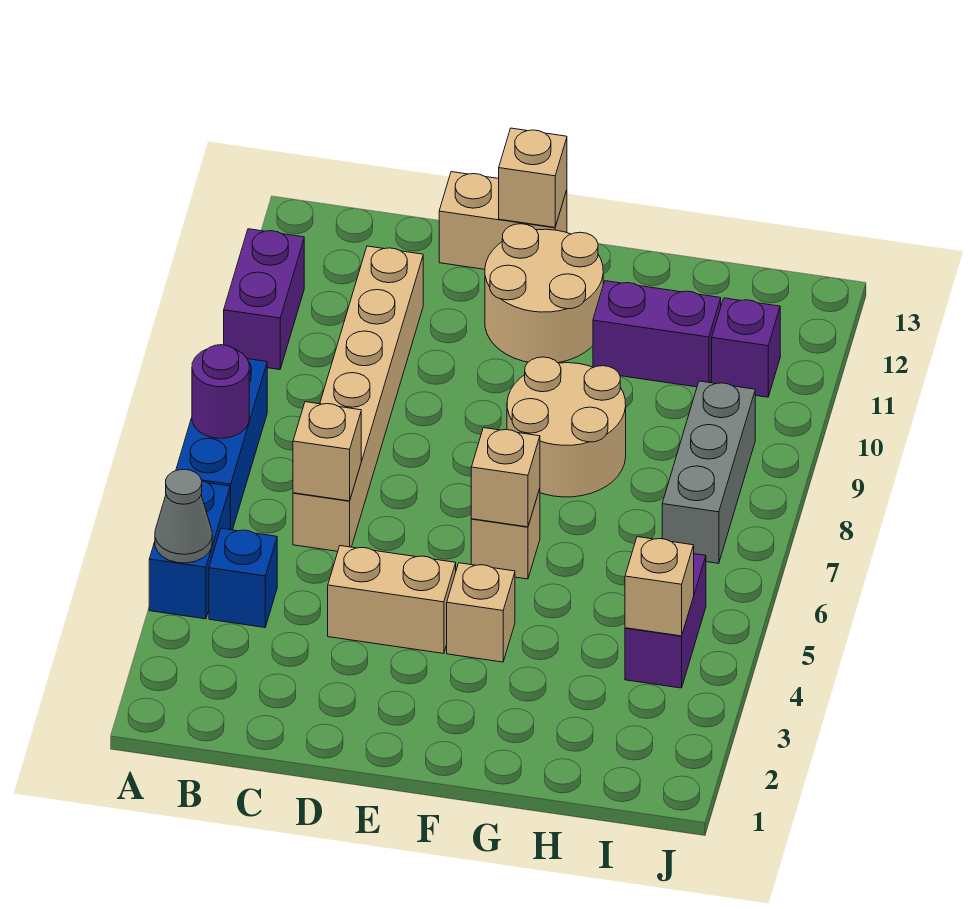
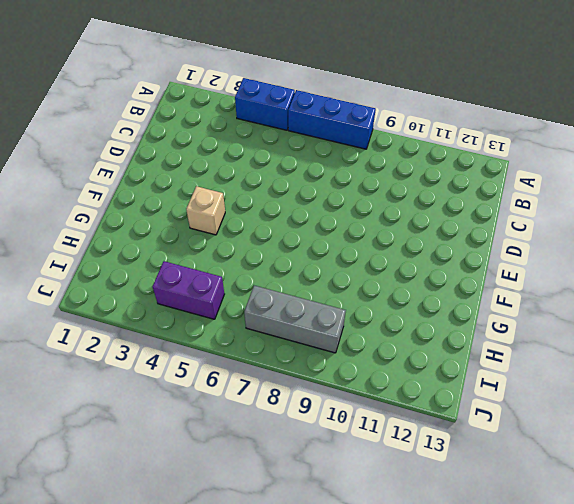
none -> purple 1x2 brick [224,229,304,370]
none -> blue 1x1 brick [209,528,277,627]
none -> tan 1x6 brick [293,246,423,551]

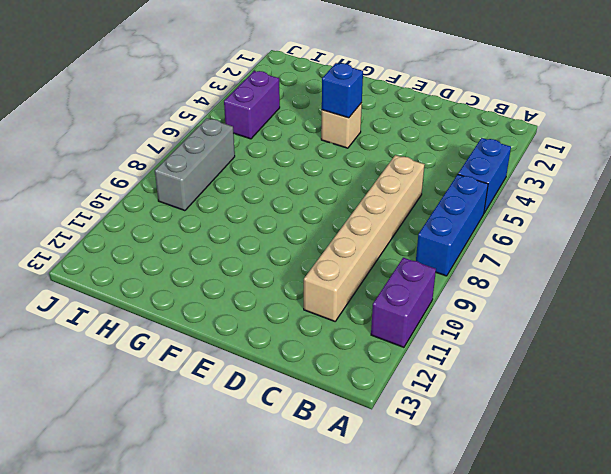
blue 1x1 brick [322,63,363,118] -> blue 1x1 brick moved to [209,528,277,627]
none -> tan 1x2 brick [328,546,456,654]
none -> tan 1x2 brick [439,172,567,269]
none -> tan 2x2 round brick [485,224,603,363]

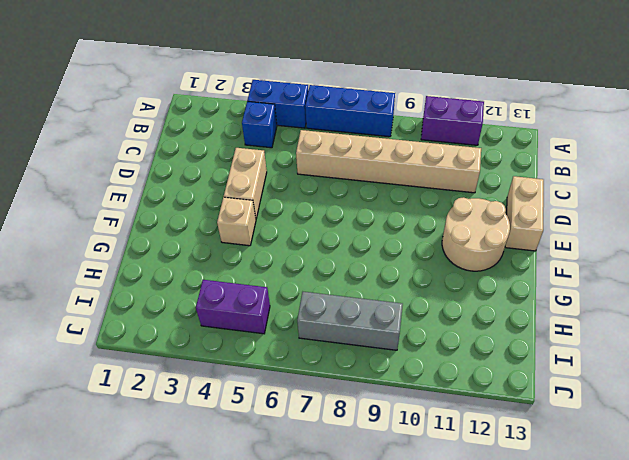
none -> tan 1x1 brick [471,489,540,579]
none -> tan 2x2 round brick [507,357,626,497]
none -> purple 1x2 brick [593,281,721,387]

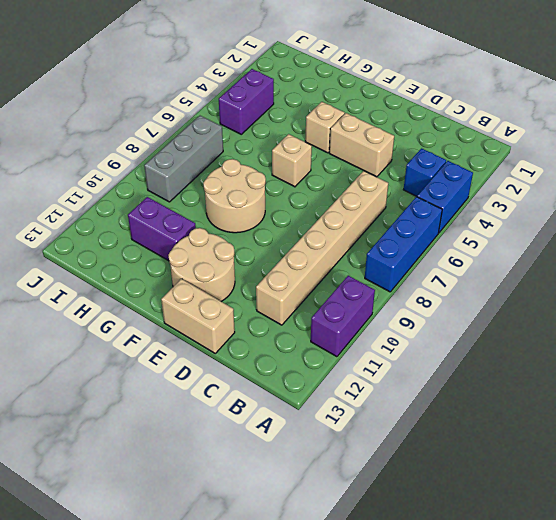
none -> purple 1x1 brick [712,298,780,397]
none -> grey 1x1 cone [155,469,212,563]
none -> purple 1x1 round brick [192,345,249,438]

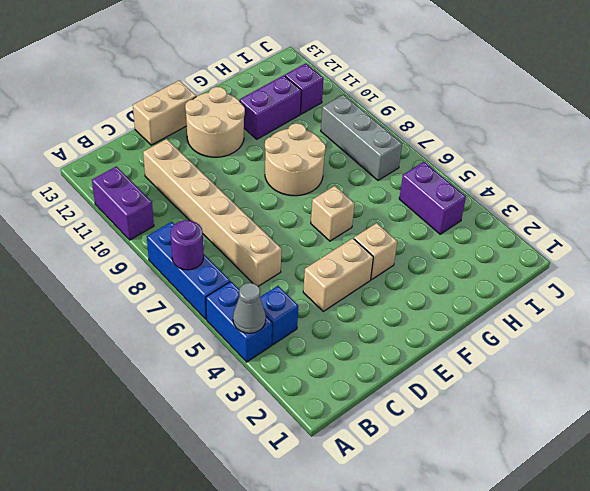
none -> tan 1x1 brick [293,402,361,501]
none -> tan 1x1 brick [499,128,567,227]
none -> tan 1x1 brick [471,428,540,527]

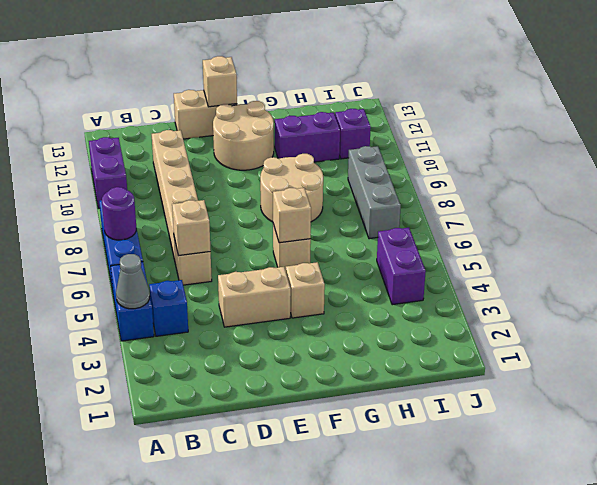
none -> tan 1x1 brick [625,537,694,636]

